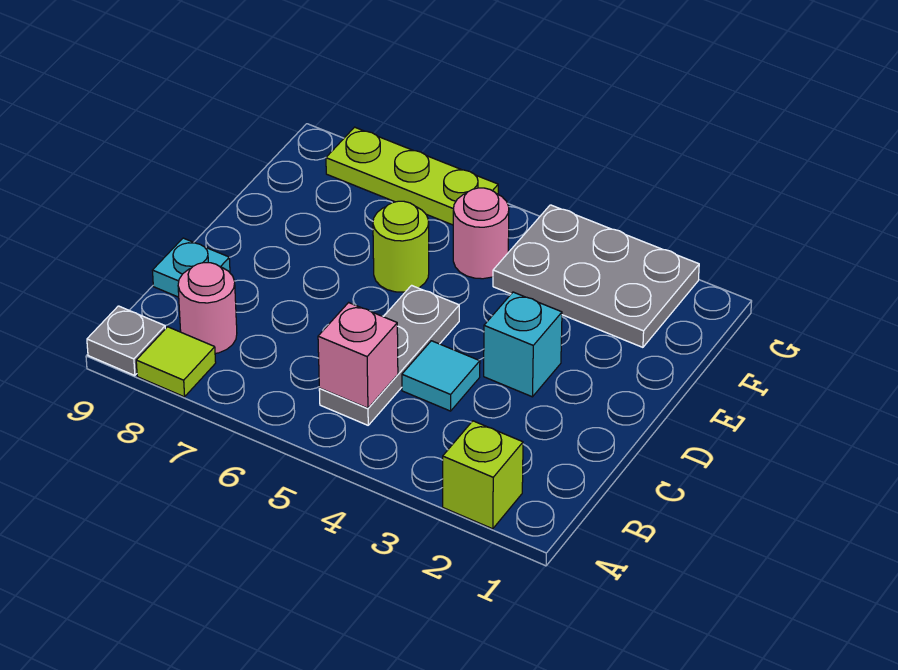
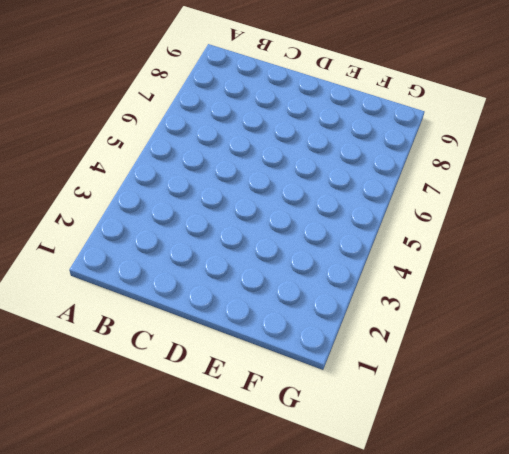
none -> lime 1x1 brick [443,421,523,529]
none -> lime 1x1 tile [136,327,216,397]
none -> grey 1x1 plate [87,306,165,376]

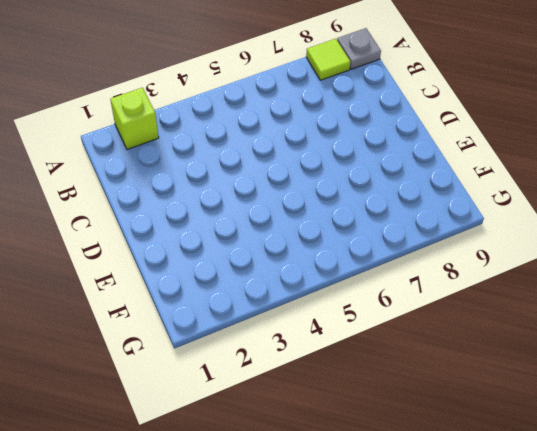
none -> grey 1x3 plate [319,285,459,425]
none -> pink 1x1 round brick [178,263,237,353]
none -> cyan 1x1 tile [402,341,480,411]

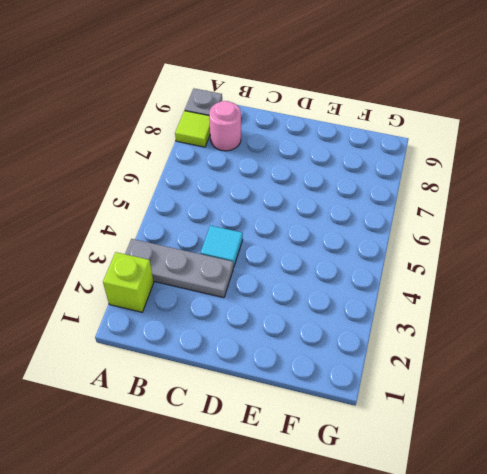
grey 1x3 plate [125,239,233,298] -> grey 1x3 plate moved to [319,285,459,425]
none -> cyan 1x1 plate [152,238,230,297]
none -> cyan 1x1 brick [484,292,562,397]
none -> lime 1x1 round brick [373,201,429,292]

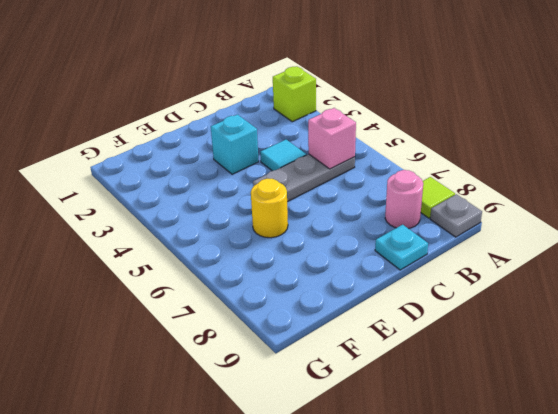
yellow 1x1 round brick [251,179,288,238] -> lime 1x1 round brick [373,201,429,292]
none -> grey 2x3 plate [493,205,699,347]
none -> pink 1x1 round brick [453,188,509,279]
none -> lime 1x3 plate [326,127,498,225]

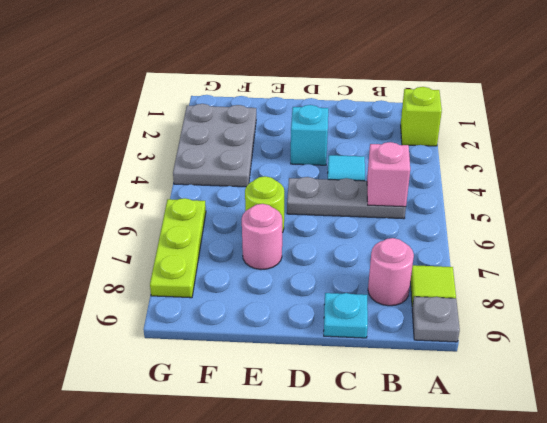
pink 1x1 round brick [242,204,282,270] -> pink 1x1 round brick moved to [453,188,509,279]

